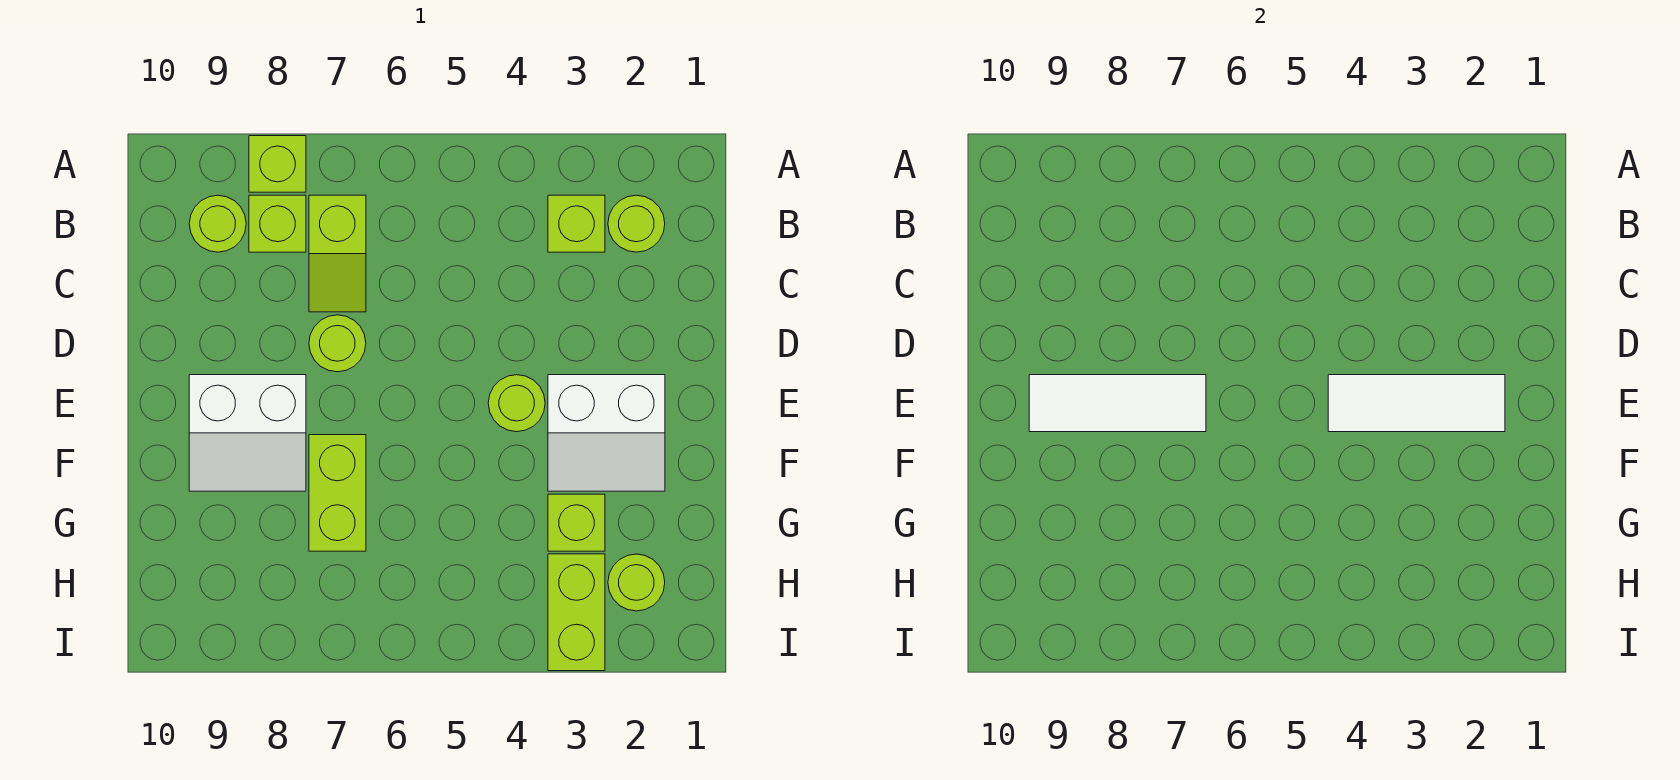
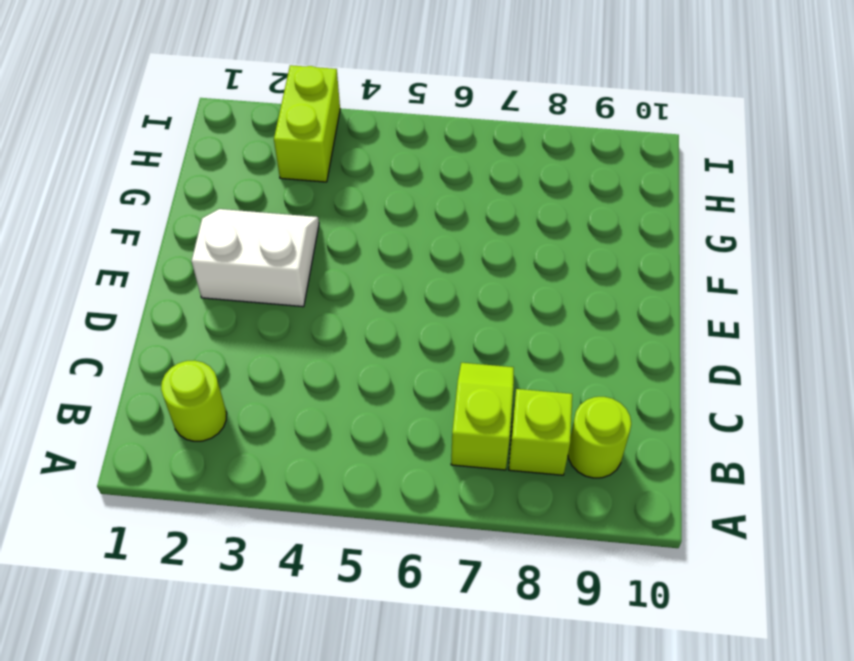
none -> lime 1x1 brick [249,136,306,192]
none -> lime 1x1 brick [548,195,605,252]
none -> lime 1x1 round brick [309,315,366,372]

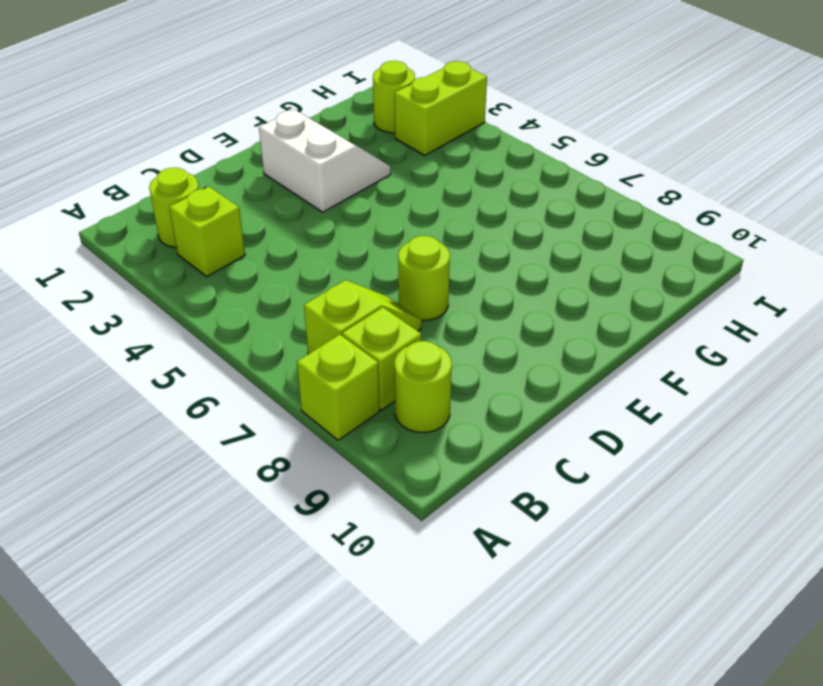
none -> lime 1x1 round brick [488,375,545,432]
none -> white 2x2 slope [189,375,306,491]
none -> lime 1x2 brick [309,435,366,551]

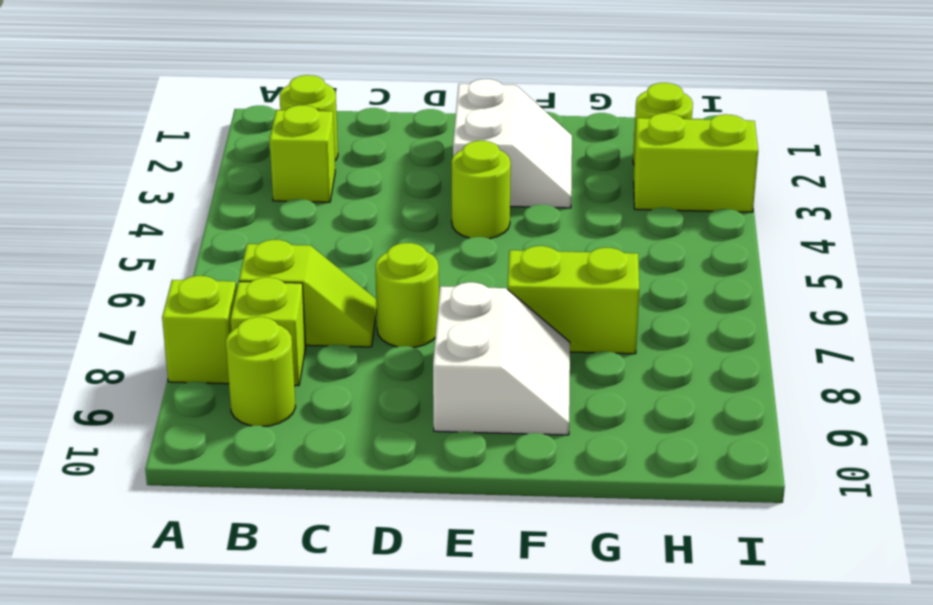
none -> lime 1x1 brick [548,494,605,551]
none -> white 1x3 tile [1328,375,1505,432]
none -> white 1x3 tile [1029,375,1206,432]

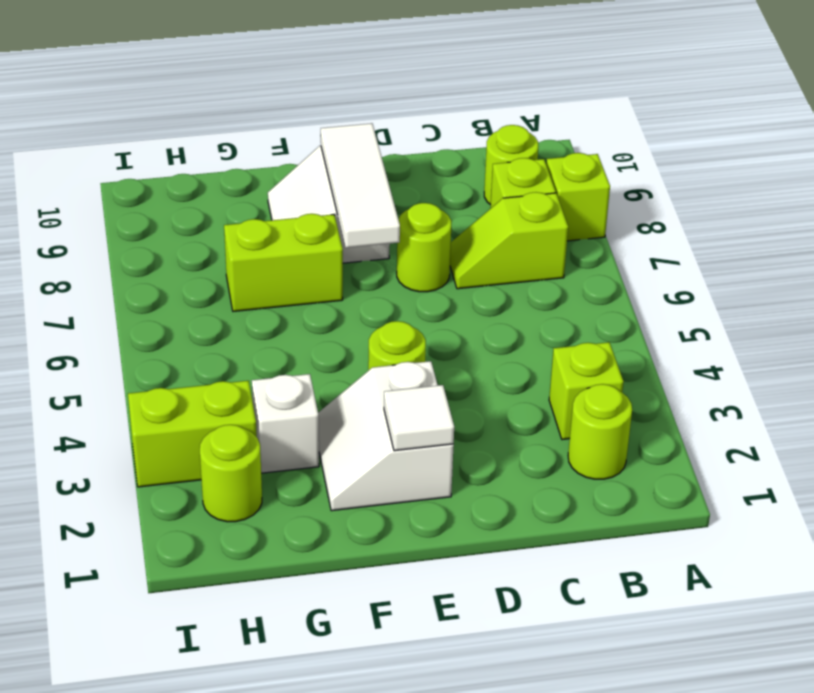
white 1x1 tile [384,385,454,451] -> white 1x3 tile [1328,375,1505,432]
white 1x1 brick [252,374,319,473] -> lime 1x1 brick [548,494,605,551]

